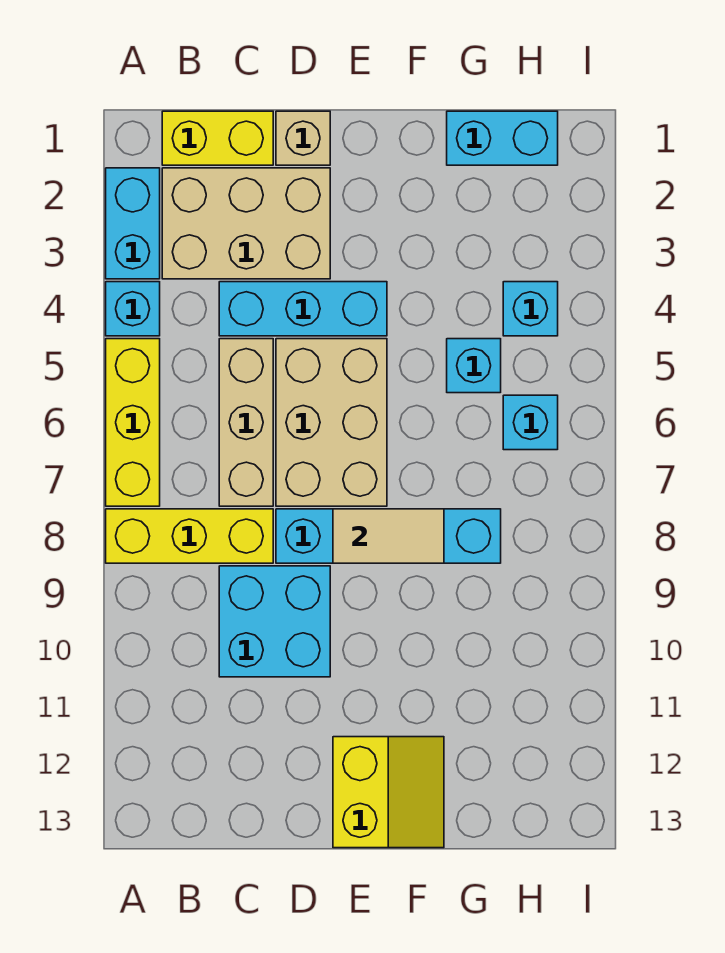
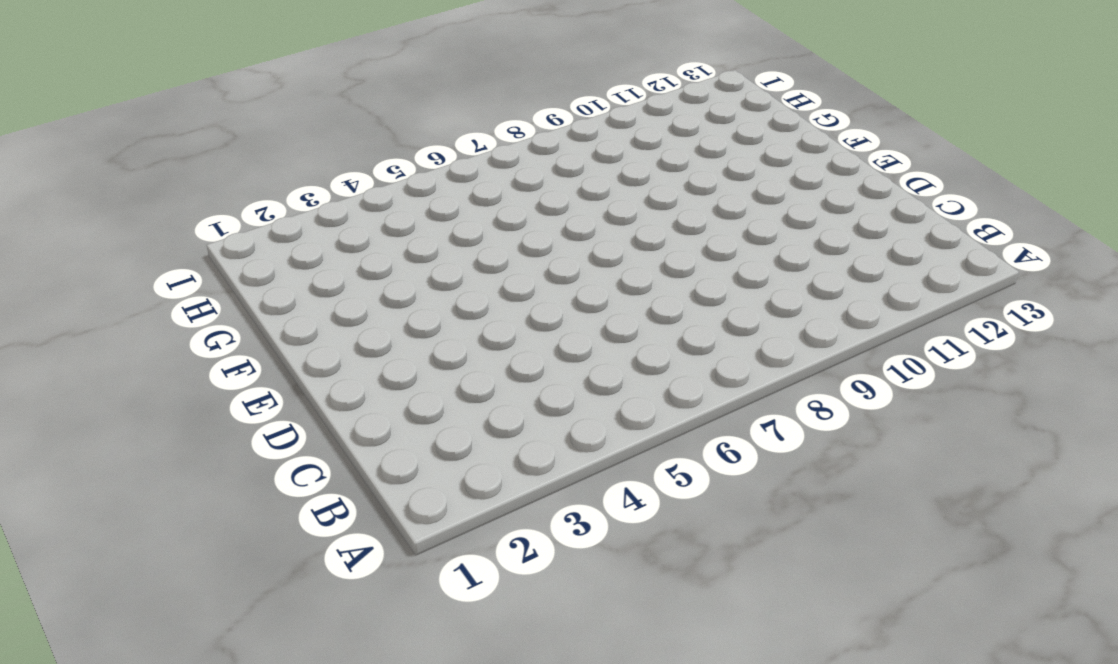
none -> cyan 1x2 brick [106,168,160,279]
none -> cyan 1x1 brick [106,282,160,336]
none -> yellow 1x3 brick [106,339,160,506]

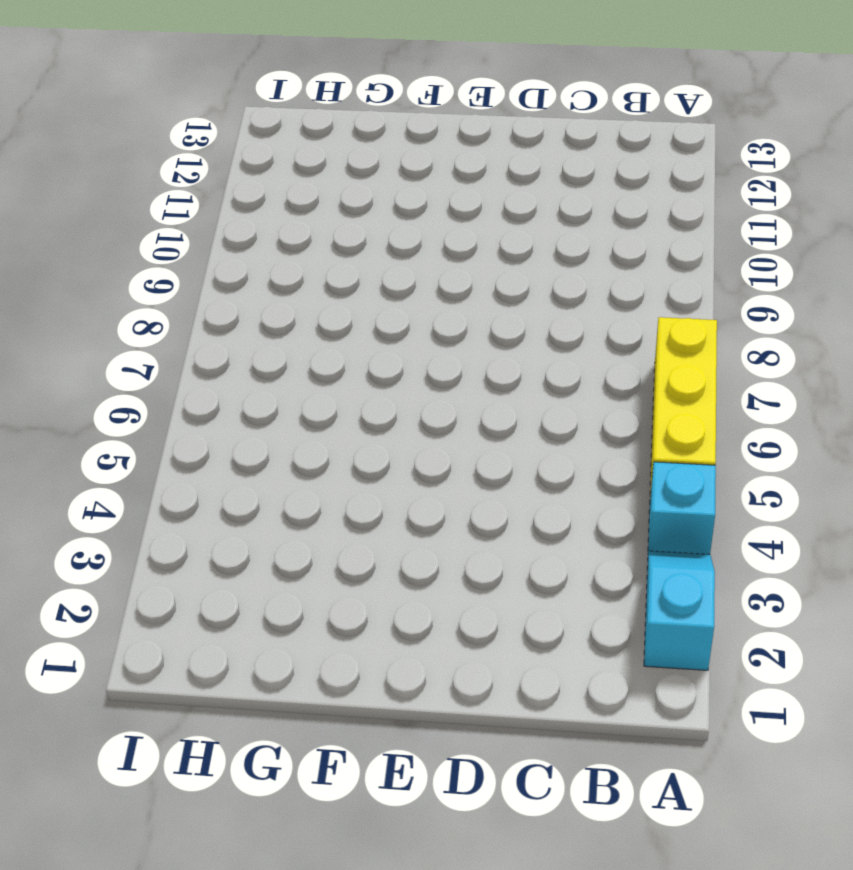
cyan 1x2 slope [644,551,715,670] -> cyan 1x2 brick [106,168,160,279]
none -> yellow 1x3 brick [106,509,273,563]
none -> yellow 1x2 brick [162,111,273,165]
none -> tan 2x3 brick [162,168,330,279]

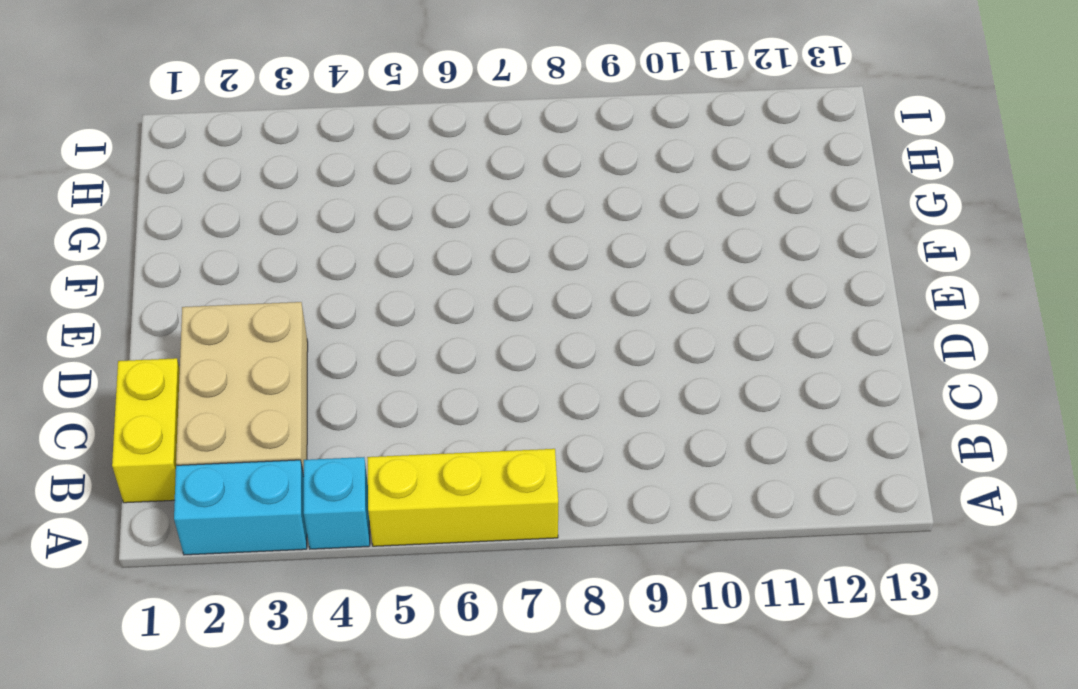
none -> yellow 1x3 brick [106,509,273,563]
none -> cyan 1x3 brick [219,282,387,336]
none -> tan 1x3 brick [219,339,273,506]

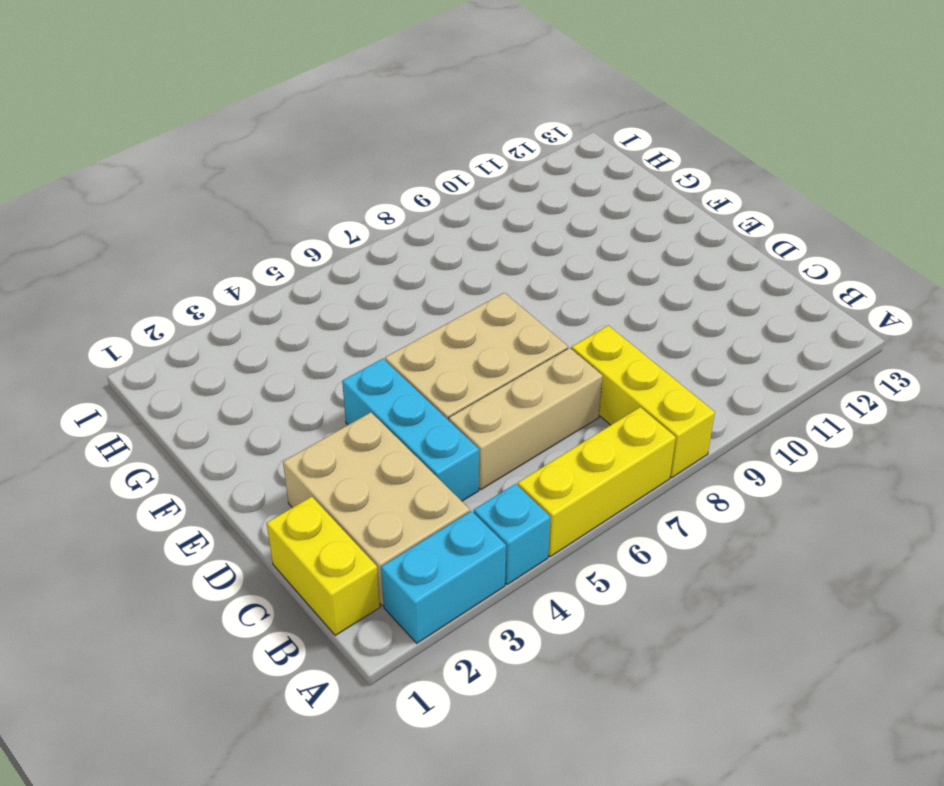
none -> cyan 2x2 brick [219,566,330,677]
none -> tan 1x1 brick [276,111,330,165]
none -> cyan 1x4 brick [276,509,501,563]

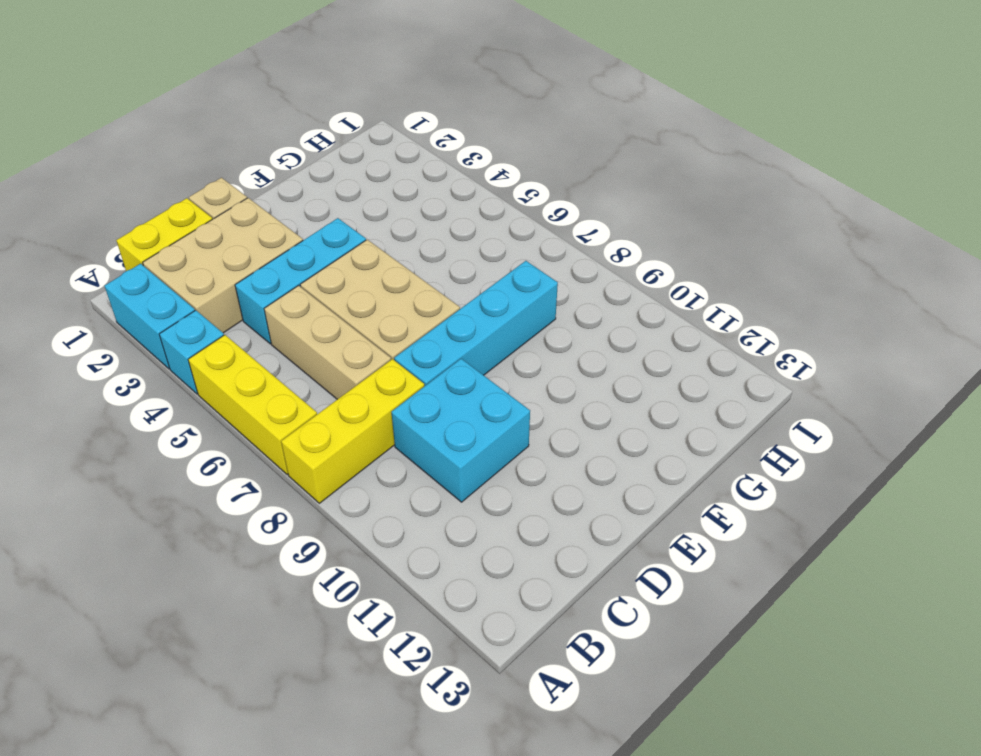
none -> yellow 2x2 slope [333,737,444,848]
none -> cyan 1x2 brick [447,111,558,165]
none -> cyan 1x1 brick [447,339,501,393]

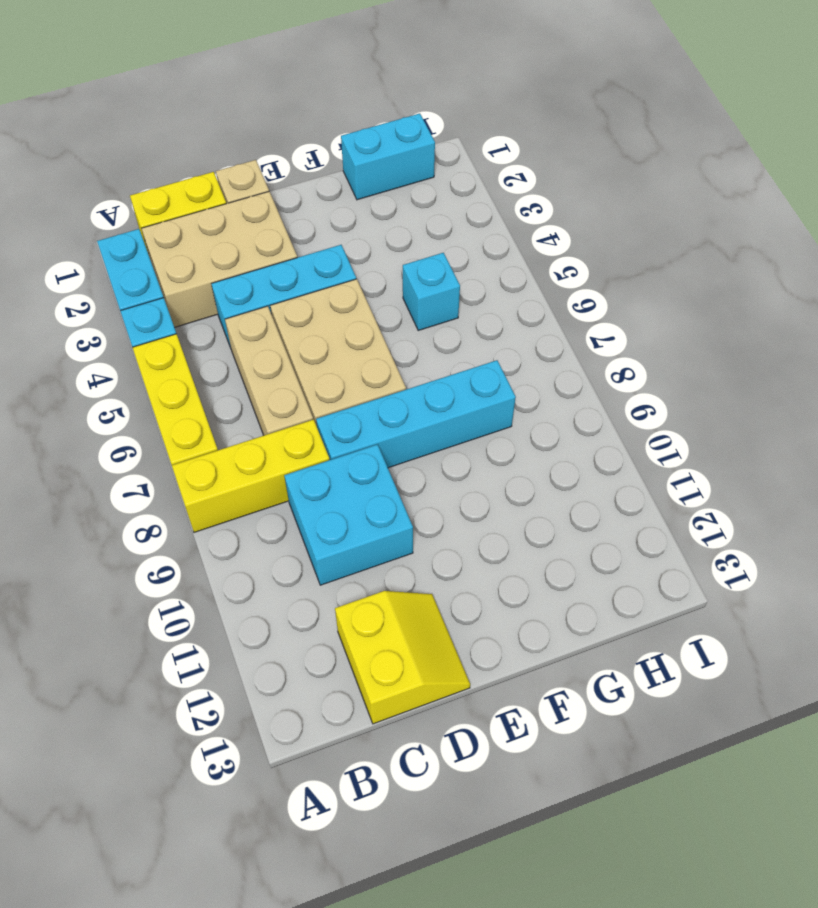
yellow 2x2 slope [335,591,470,724] -> yellow 2x2 slope moved to [333,737,444,848]
none -> cyan 1x1 brick [503,282,558,336]
none -> cyan 1x1 brick [503,395,558,450]
none -> tan 1x2 tile [333,509,444,563]

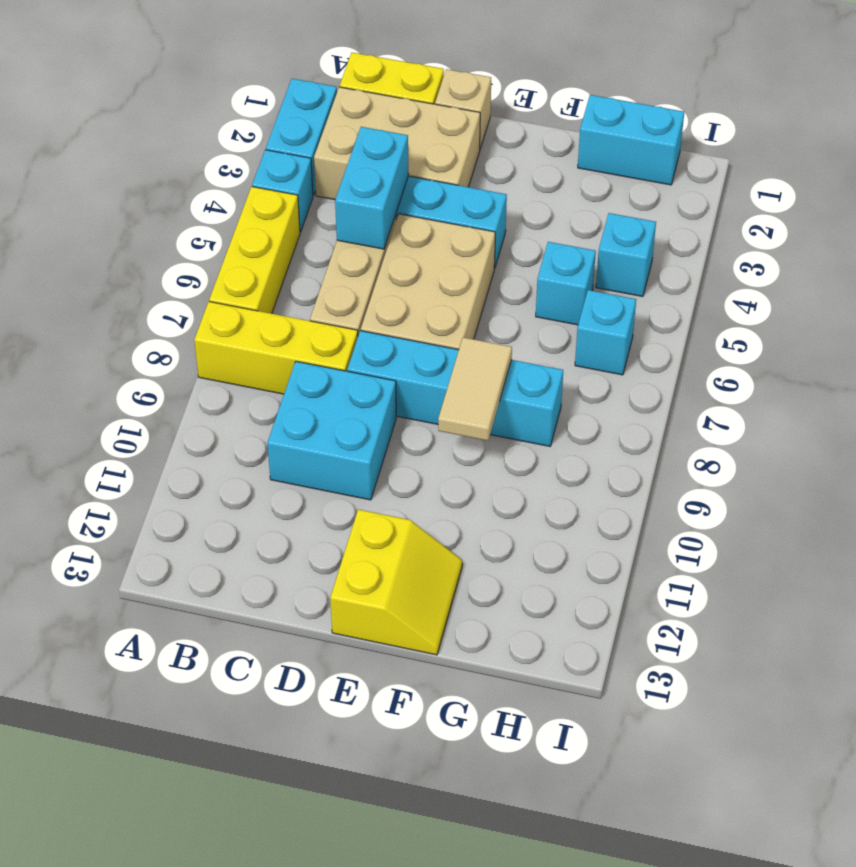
cyan 1x2 brick [335,127,408,249] -> none
tan 1x2 tile [438,337,512,441] -> tan 1x2 tile turned to [333,509,444,563]

